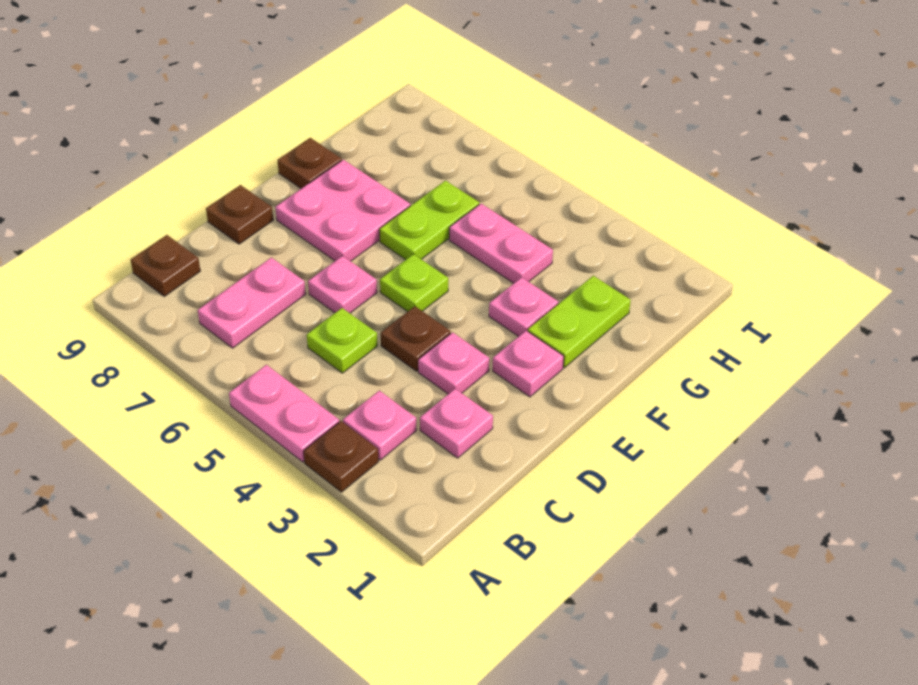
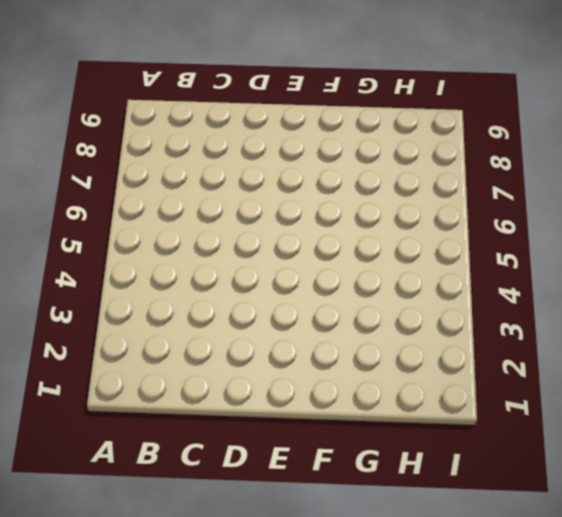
none -> brown 1x1 plate [304,421,379,492]
none -> pink 1x2 plate [229,365,339,462]
none -> pink 1x1 plate [343,391,416,460]

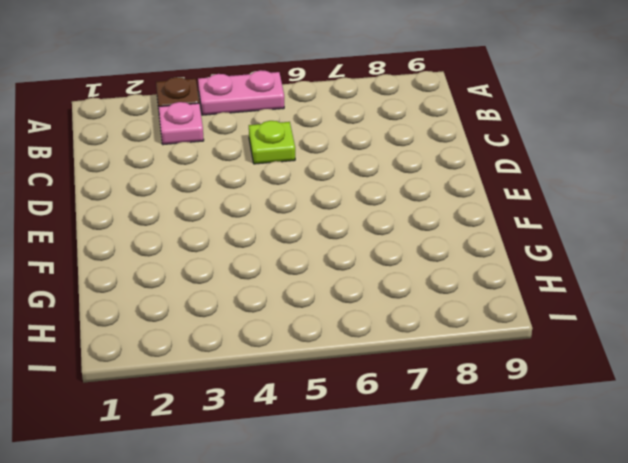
none -> pink 1x2 plate [198,257,306,348]
none -> brown 1x1 plate [131,235,200,296]
none -> pink 1x1 plate [420,389,493,458]

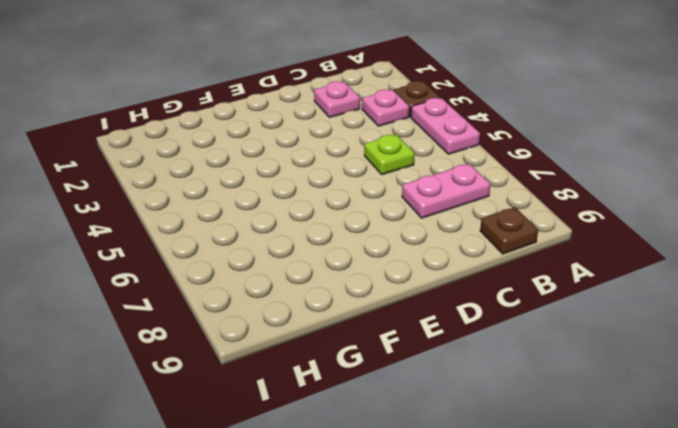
none -> pink 1x1 plate [418,332,489,394]
none -> brown 1x1 plate [381,306,451,371]
none -> pink 1x1 plate [308,256,377,313]

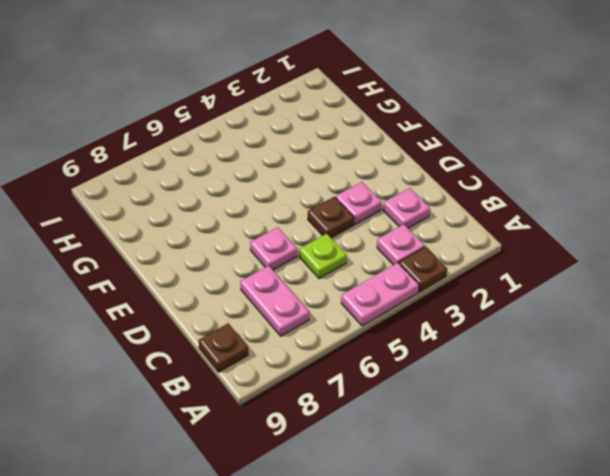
none -> brown 1x1 plate [206,185,273,244]
none -> pink 1x1 plate [493,331,564,397]
none -> lime 1x1 plate [380,254,448,312]

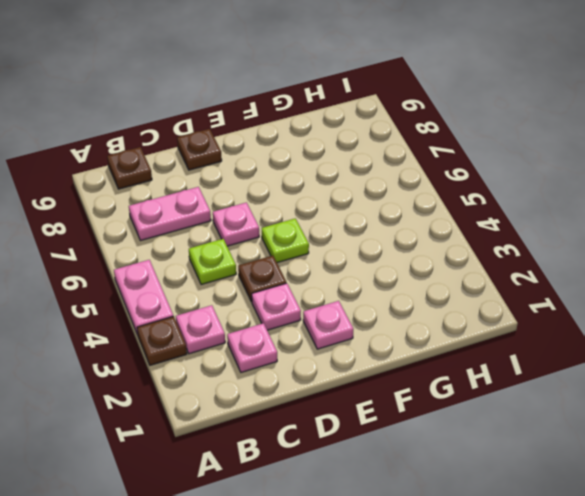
none -> pink 2x2 plate [275,160,410,261]
none -> lime 1x2 plate [528,276,631,368]
none -> pink 1x1 plate [489,277,558,337]

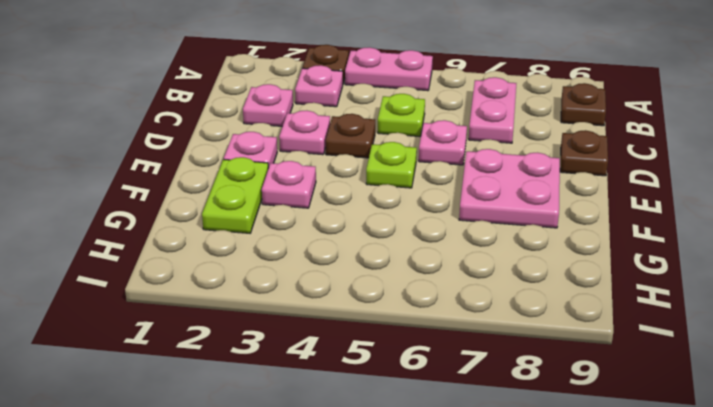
none -> lime 1x2 plate [379,181,479,260]
none -> brown 1x1 plate [278,138,342,189]
none -> pink 1x2 plate [449,204,553,283]

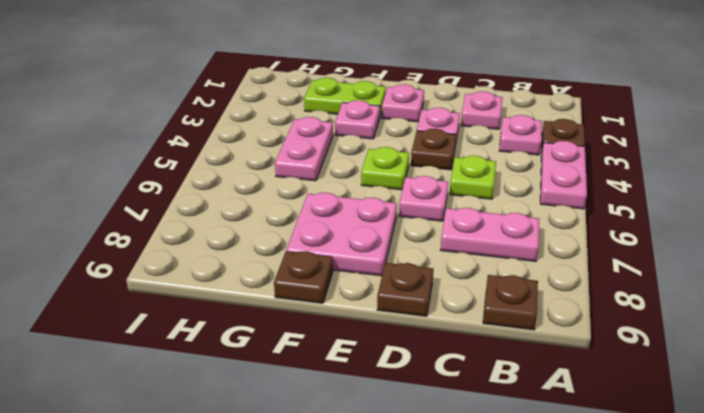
none -> lime 1x2 plate [379,181,479,260]

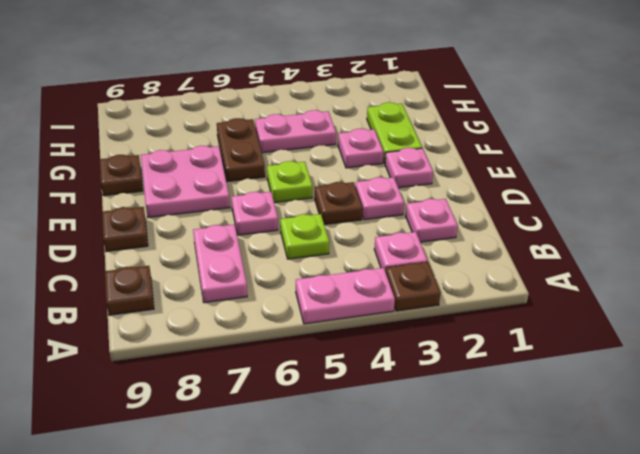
brown 1x2 plate [217,118,265,182] -> lime 1x2 plate [379,181,479,260]

